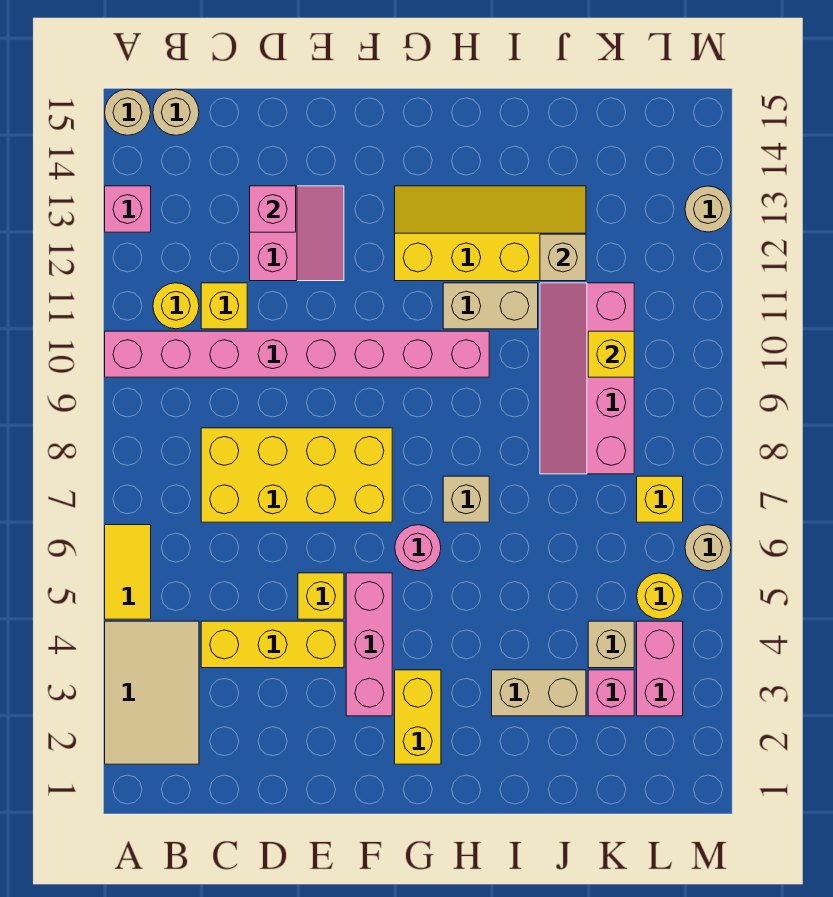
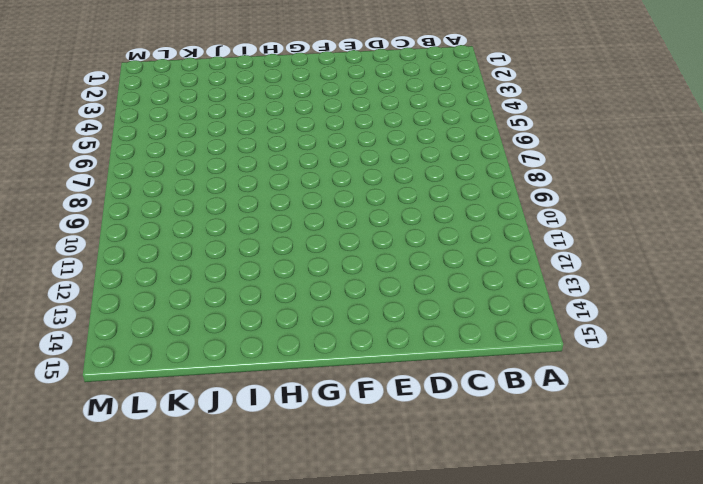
none -> tan 2x3 tile [105,621,199,764]
none -> yellow 1x2 tile [105,525,151,619]
none -> pink 1x8 brick [105,331,489,377]
none -> pink 1x1 brick [105,186,151,232]

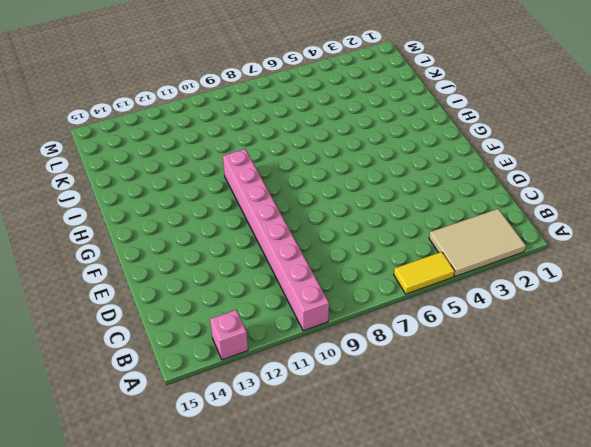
none -> tan 1x1 round brick [105,89,151,135]
none -> yellow 1x1 round brick [153,283,199,329]
none -> tan 1x1 round brick [153,89,199,135]
none -> yellow 1x3 brick [201,621,344,668]

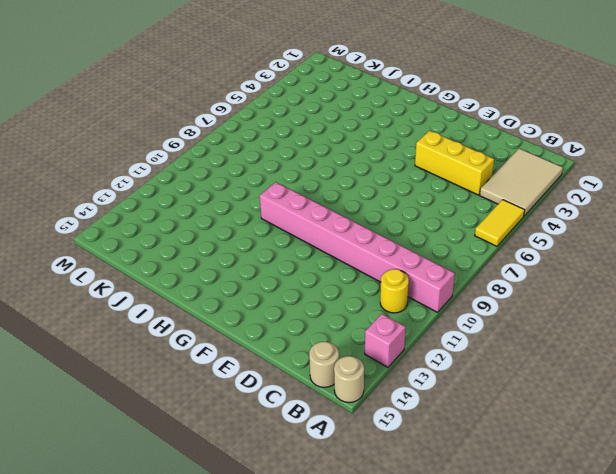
none -> yellow 2x4 brick [201,428,392,522]
none -> yellow 1x1 brick [201,283,247,329]
none -> pink 2x2 slope [250,186,344,281]
none -> yellow 1x1 brick [298,573,344,619]

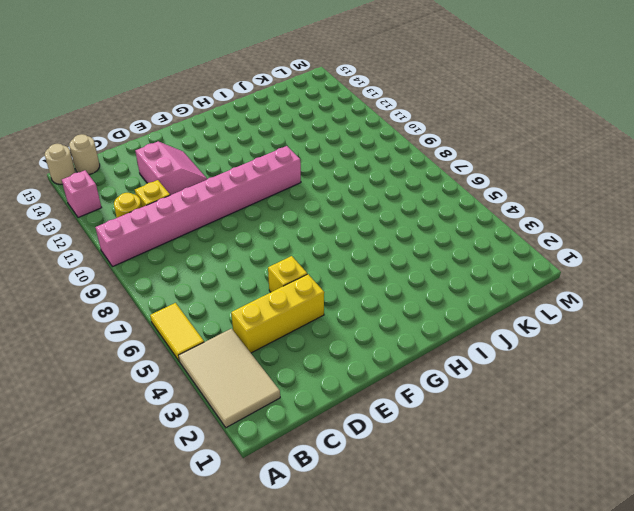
none -> yellow 2x4 brick [201,428,392,522]
none -> pink 1x3 brick [346,573,392,716]
none -> yellow 1x2 brick [395,670,441,764]
none -> pink 1x1 round brick [395,525,441,571]

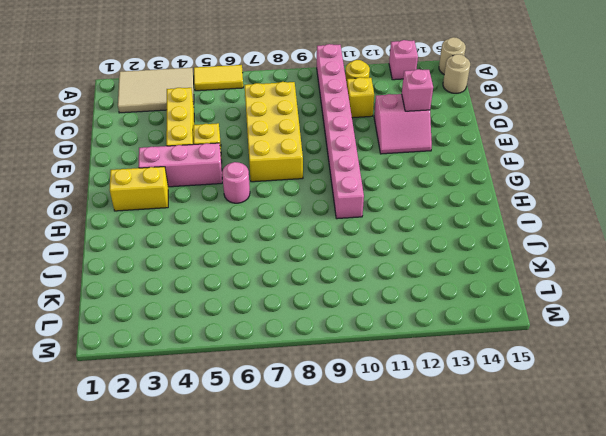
none -> yellow 2x4 slope [395,186,586,281]
none -> tan 1x1 brick [443,476,489,522]
none -> tan 1x2 brick [443,283,538,329]
none -> tan 1x2 brick [492,670,586,716]

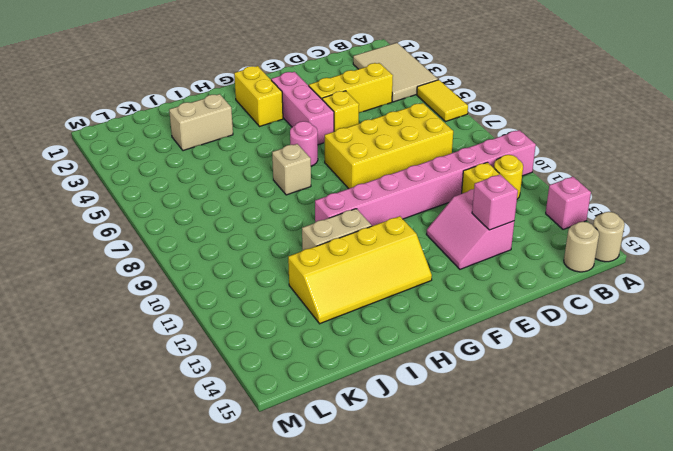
none -> pink 2x4 slope [540,283,634,474]
none -> pink 1x1 brick [588,670,634,716]
none -> tan 1x1 brick [588,621,634,668]
none -> pink 1x2 brick [637,621,683,716]

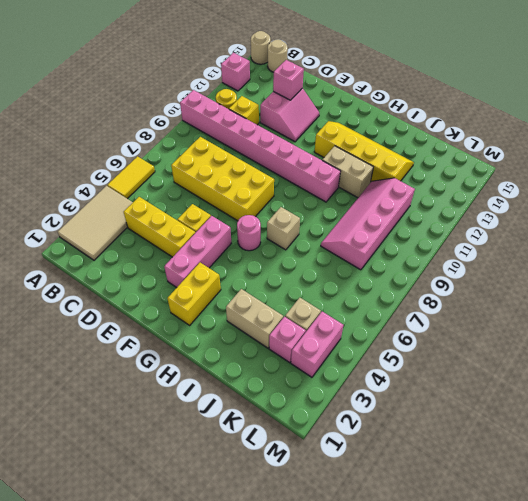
none -> yellow 1x1 round brick [637,573,683,619]
none -> yellow 1x1 brick [637,476,683,522]
none -> tan 1x1 round brick [685,525,731,571]
none -> tan 1x1 round brick [685,186,731,232]

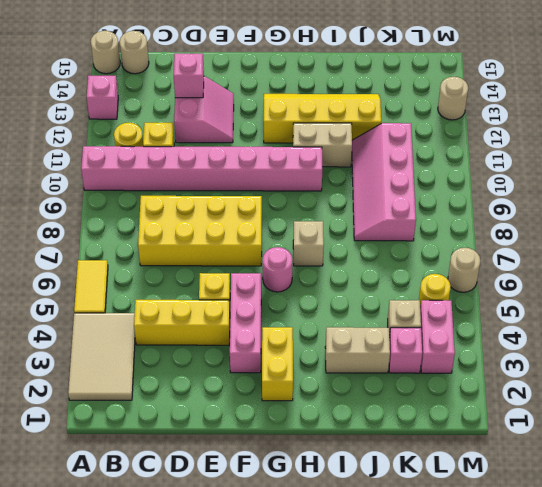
none -> yellow 1x1 brick [637,476,683,522]
none -> tan 1x1 brick [540,234,586,281]
none -> yellow 1x1 brick [588,331,634,377]

